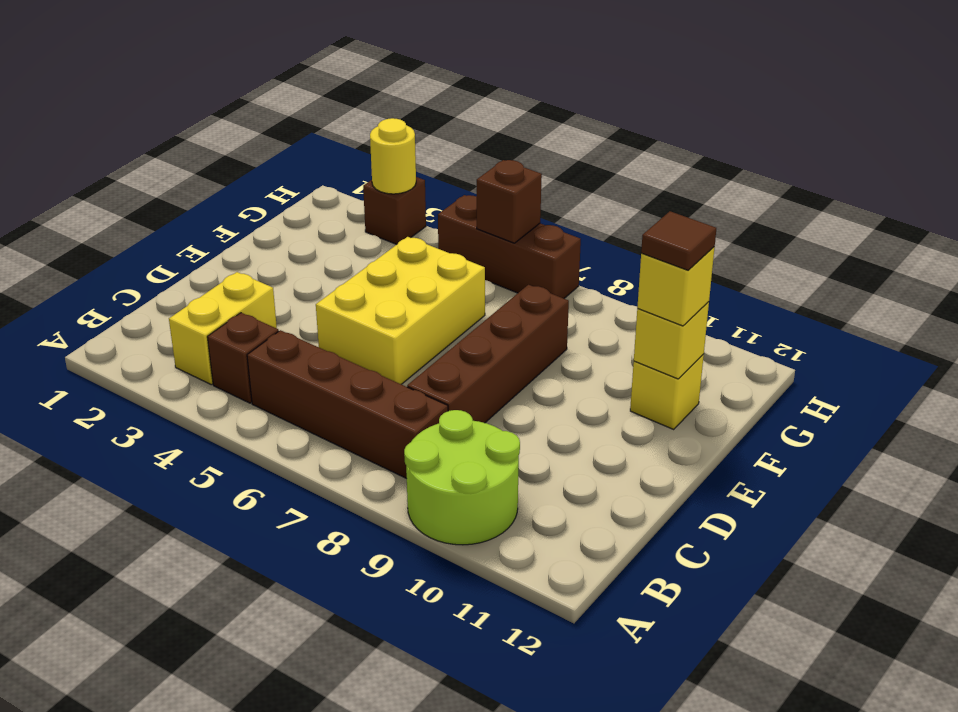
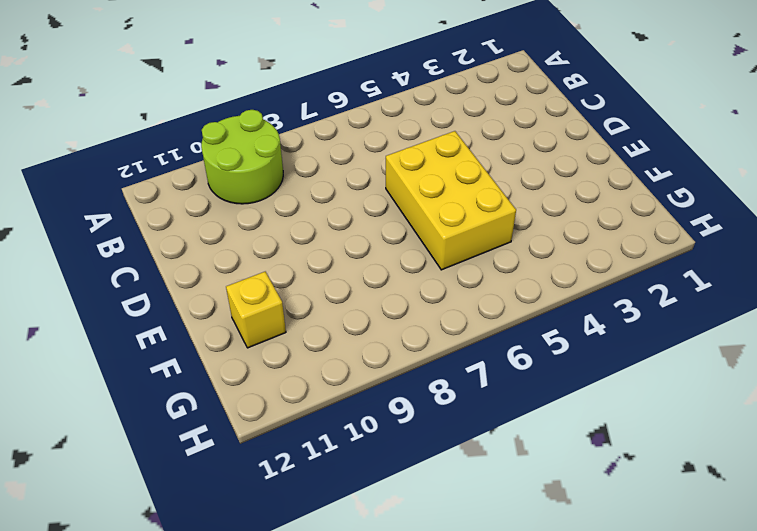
none -> yellow 1x2 brick [169,272,277,385]
none -> brown 1x1 brick [207,313,279,403]
none -> brown 1x4 brick [247,330,448,479]

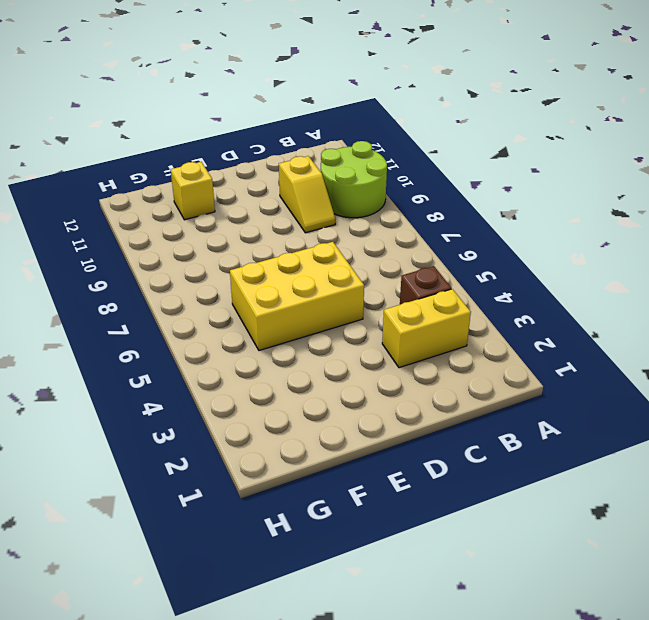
yellow 1x2 slope [279,156,335,233] -> none
none -> brown 1x4 brick [247,330,448,479]
none -> brown 1x4 brick [407,285,569,423]
none -> brown 1x1 brick [363,177,426,245]

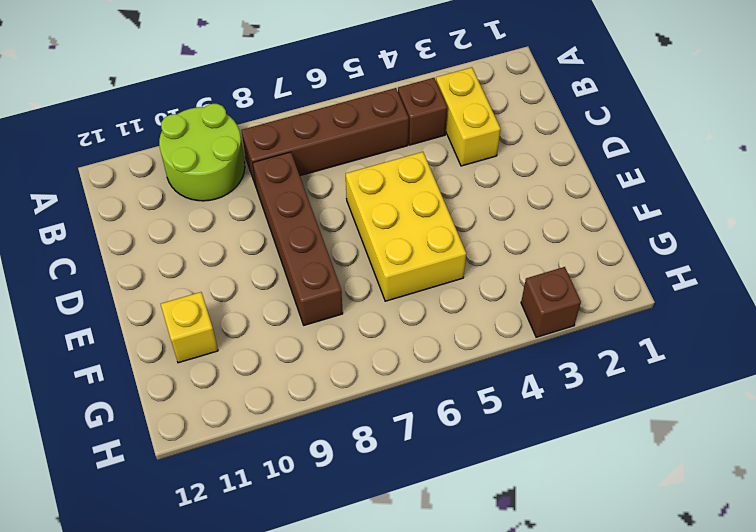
none -> brown 1x3 brick [438,195,581,298]
none -> yellow 1x1 brick [634,302,709,379]
none -> yellow 1x1 round brick [370,118,416,194]

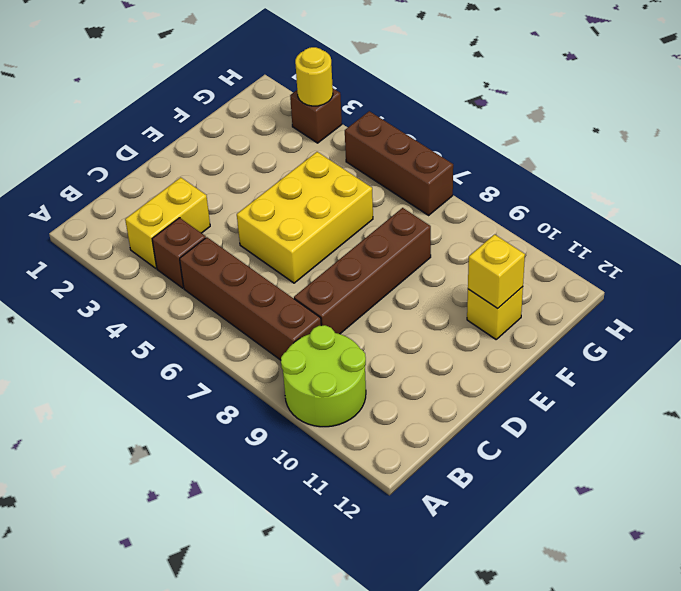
none -> brown 1x1 brick [477,160,542,243]
none -> yellow 1x1 brick [637,247,715,326]
none -> brown 1x1 tile [641,211,716,270]

